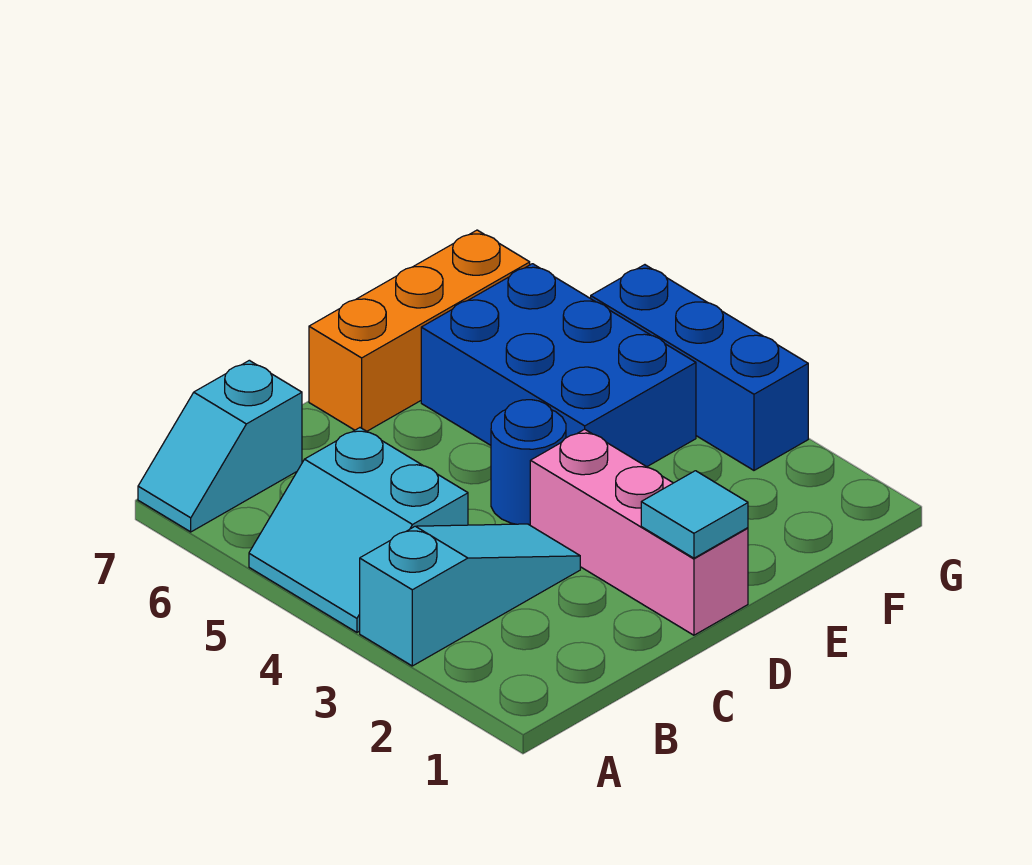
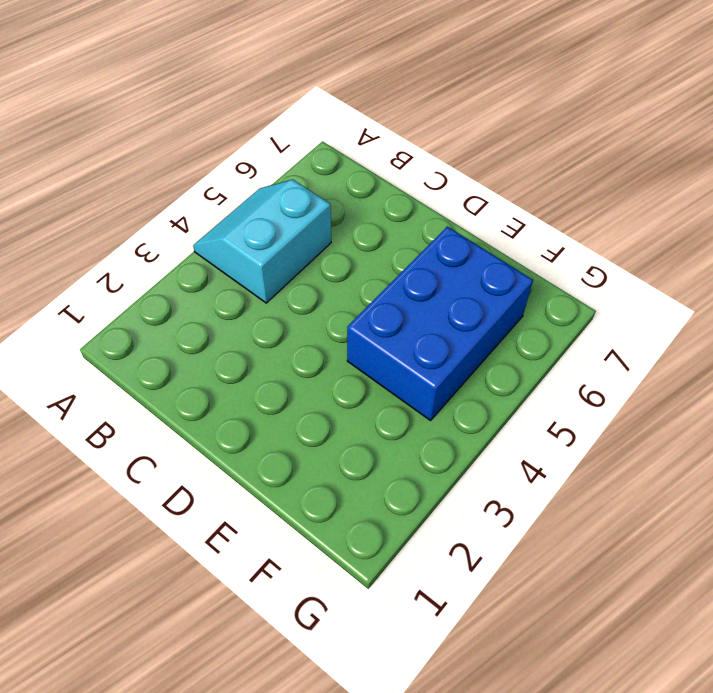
none -> cyan 1x3 slope [360,524,580,666]
none -> cyan 1x2 slope [138,360,302,532]

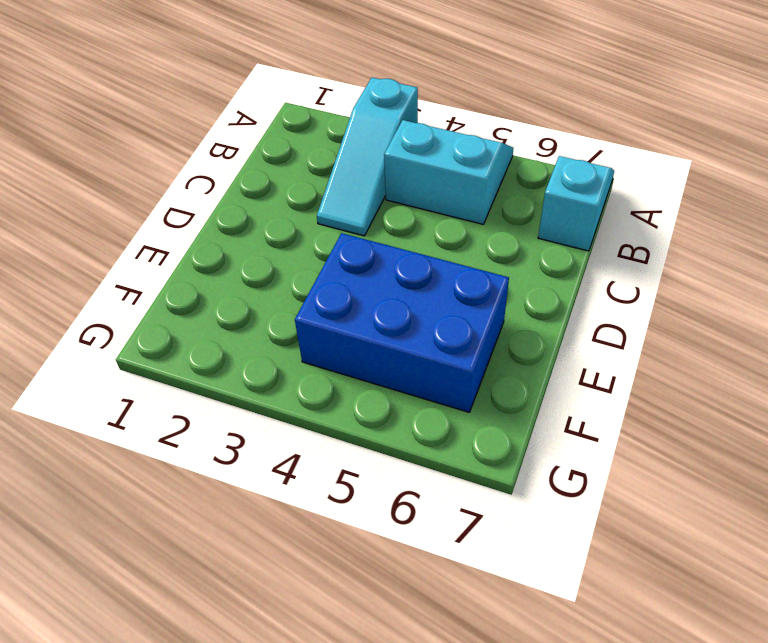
none -> pink 1x3 brick [530,429,748,635]
none -> blue 1x1 round brick [491,400,566,525]

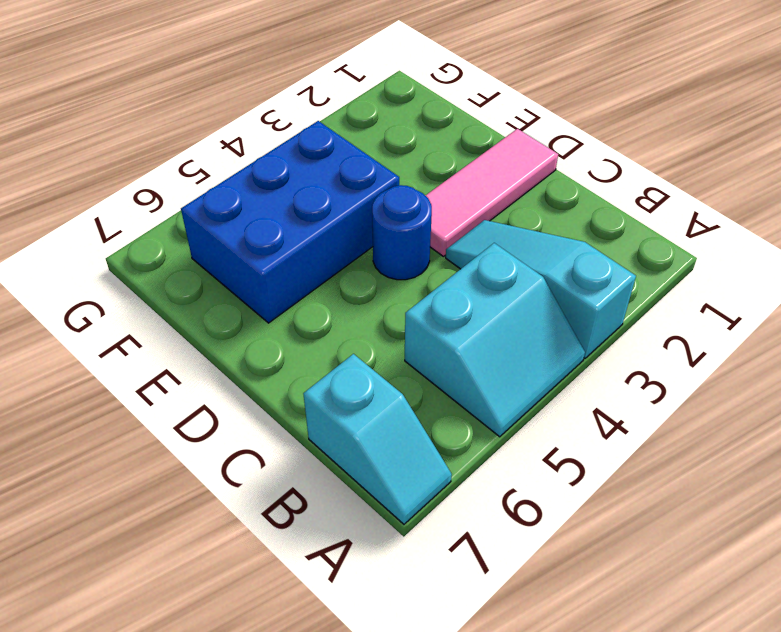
pink 1x3 tile [425,129,558,256] -> pink 1x3 brick [530,429,748,635]
none -> orange 1x3 brick [309,230,530,431]
none -> blue 1x3 brick [591,265,808,470]

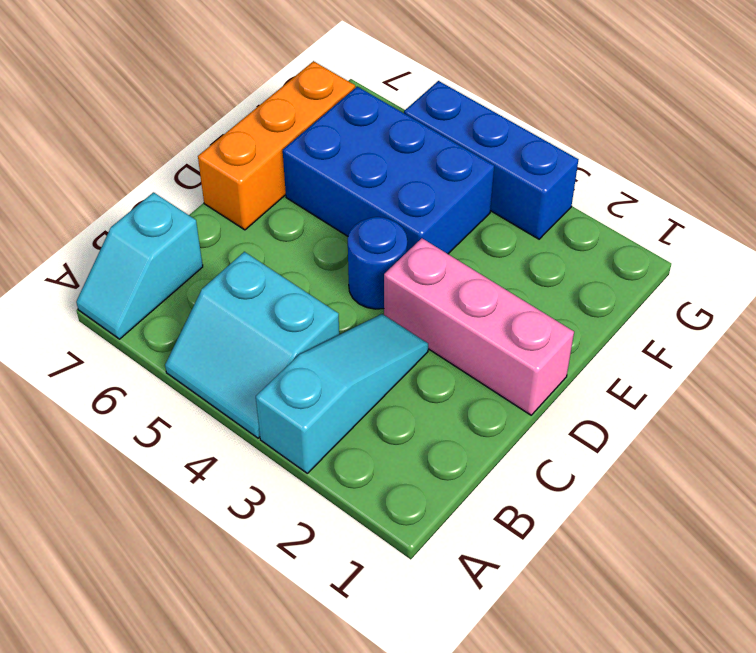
none -> cyan 1x1 tile [641,471,748,558]

